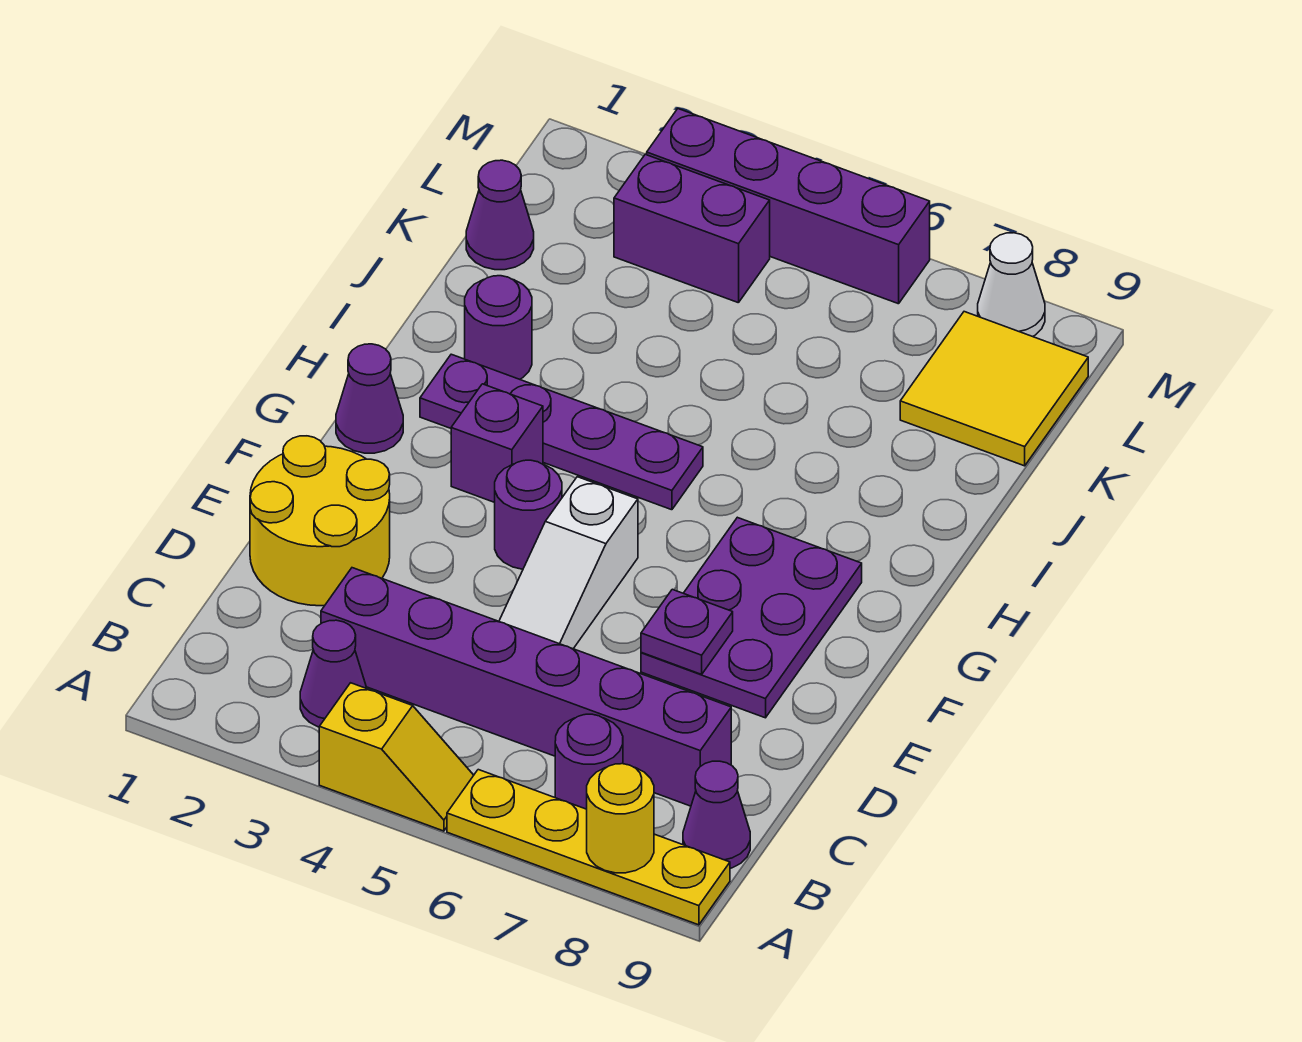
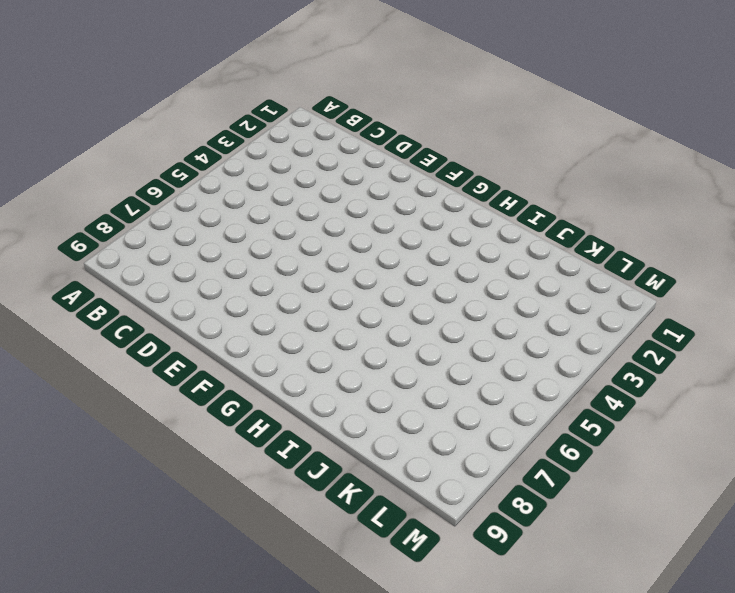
none -> yellow 1x2 slope [319,683,474,831]
none -> yellow 1x4 plate [447,770,730,925]
none -> purple 1x1 cone [300,620,367,727]

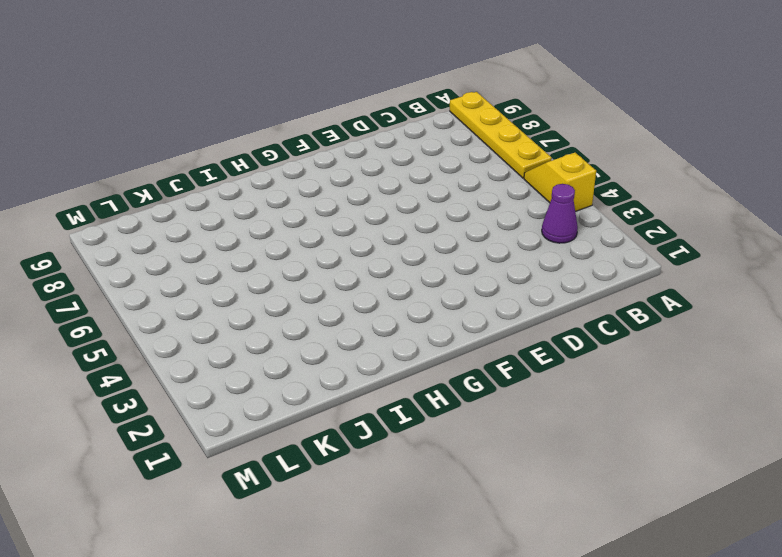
none -> purple 1x1 round brick [555,714,623,809]
none -> purple 1x1 cone [683,761,750,868]
none -> purple 1x6 brick [321,568,731,806]

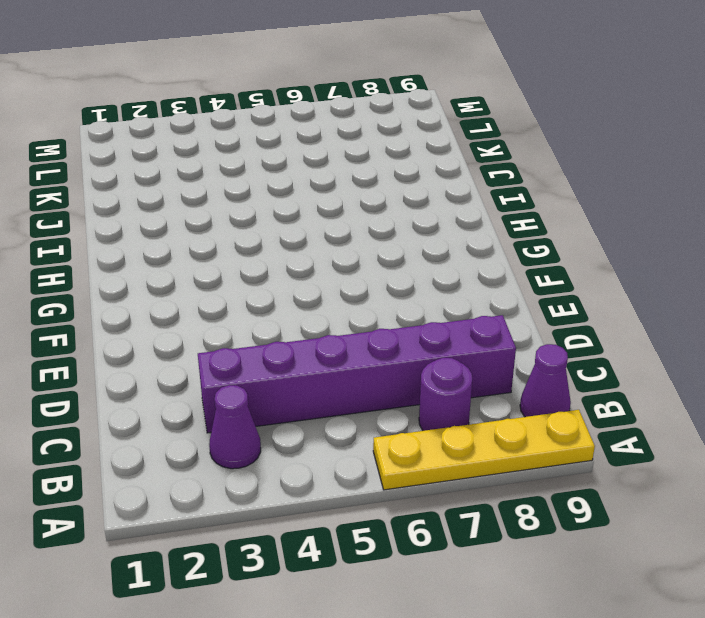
none -> yellow 1x2 slope [319,683,474,831]
none -> yellow 2x2 round brick [250,436,390,606]
none -> white 1x3 slope [499,477,638,649]

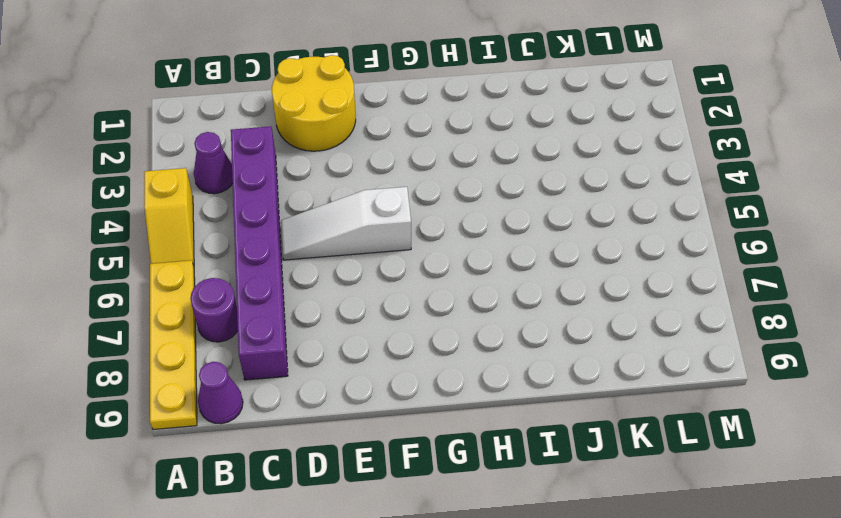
none -> purple 2x3 plate [641,517,862,718]
none -> purple 1x1 round brick [495,460,562,569]
none -> purple 1x1 cone [336,344,403,453]

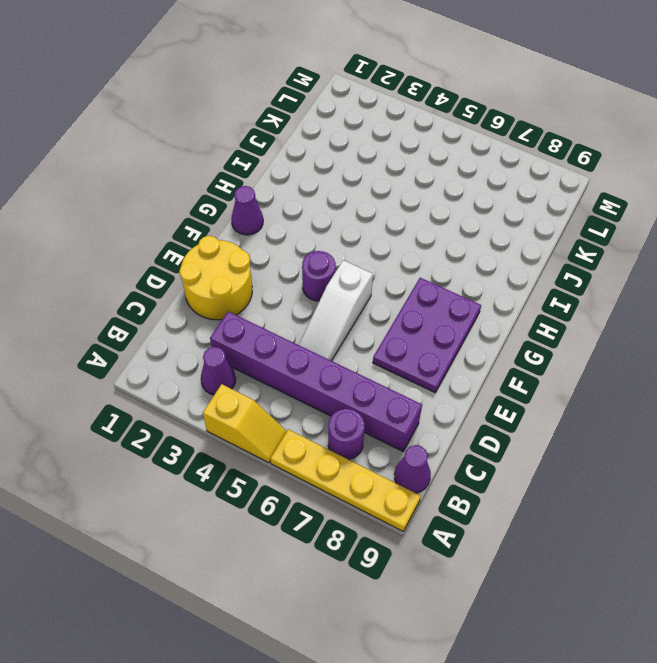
none -> purple 1x1 brick [451,384,543,502]
none -> purple 1x4 plate [420,354,703,510]
none -> purple 1x1 round brick [465,276,532,379]

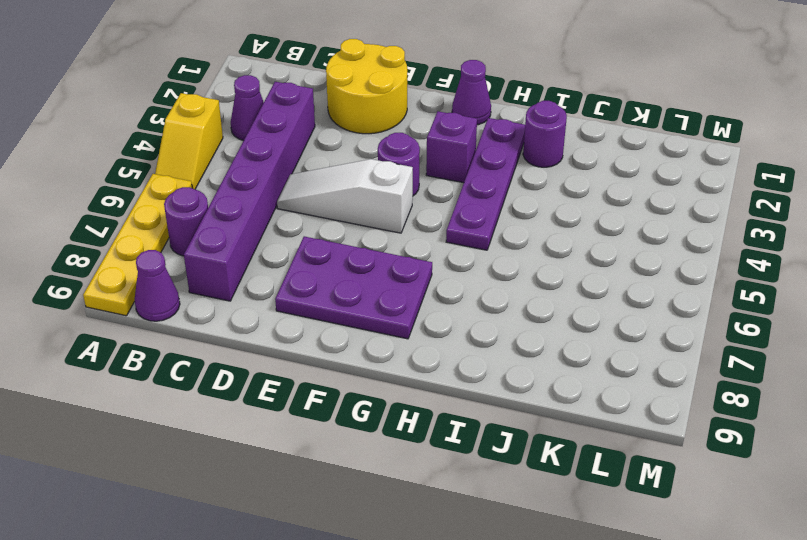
none -> purple 1x1 cone [466,160,534,270]
none -> yellow 2x2 tile [900,312,1088,466]
none -> purple 1x2 brick [614,154,770,303]

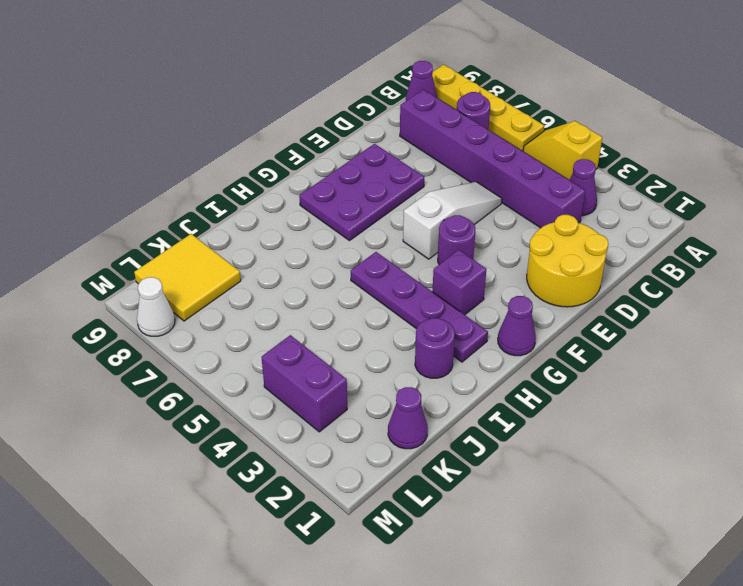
none -> purple 1x4 brick [647,109,930,304]
none -> yellow 1x1 round brick [587,764,654,873]
none -> purple 1x1 plate [641,589,733,674]

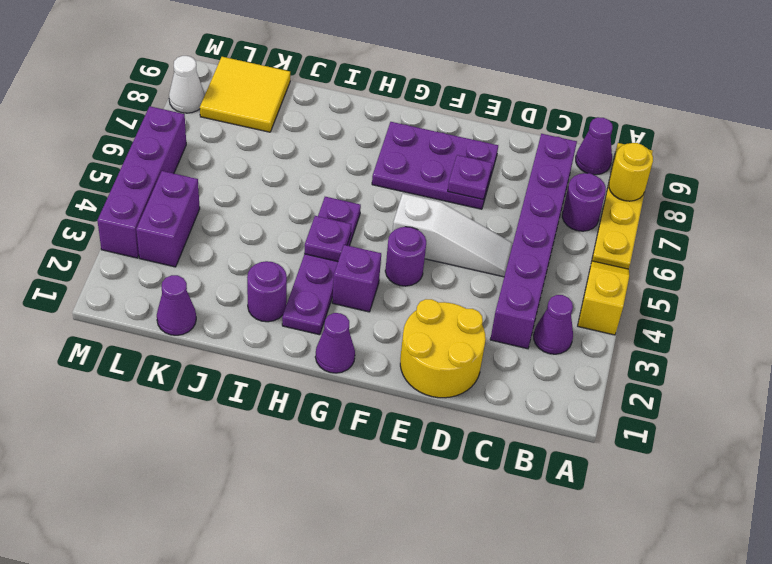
purple 1x1 plate [304,216,351,261] -> none

